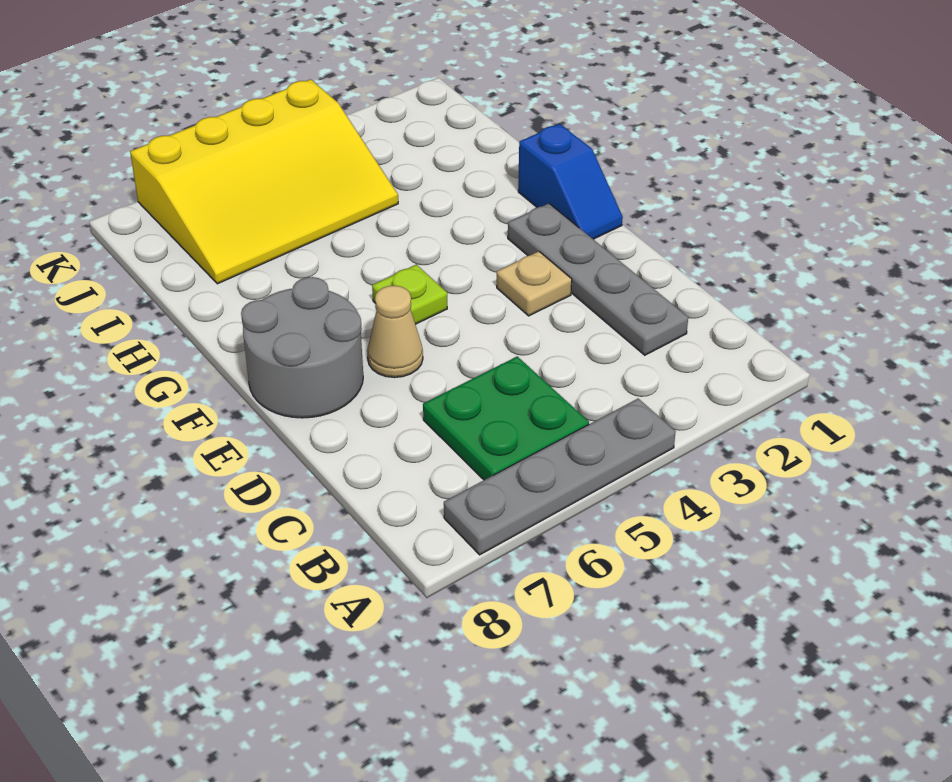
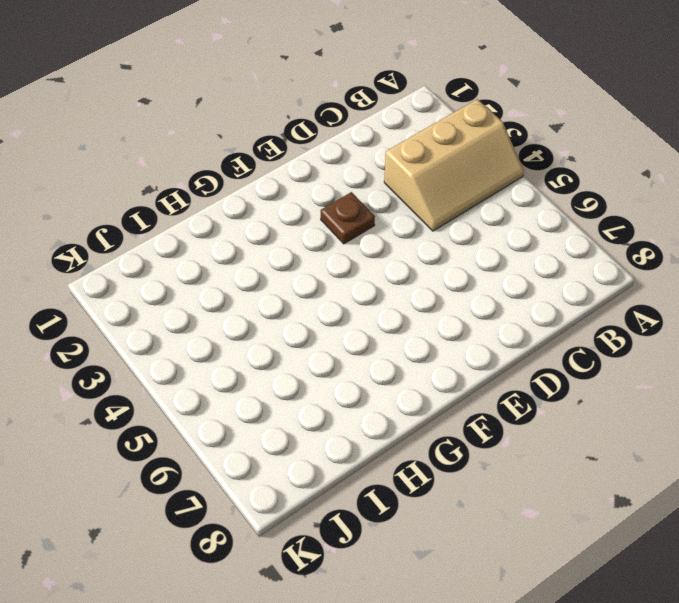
tan 2x3 slope [384,99,524,231] -> grey 1x4 plate [444,399,676,555]
brown 1x1 plate [321,192,375,244] -> tan 1x1 plate [497,251,572,316]
none -> green 2x2 plate [423,356,589,480]
none -> grey 1x4 plate [508,203,688,355]

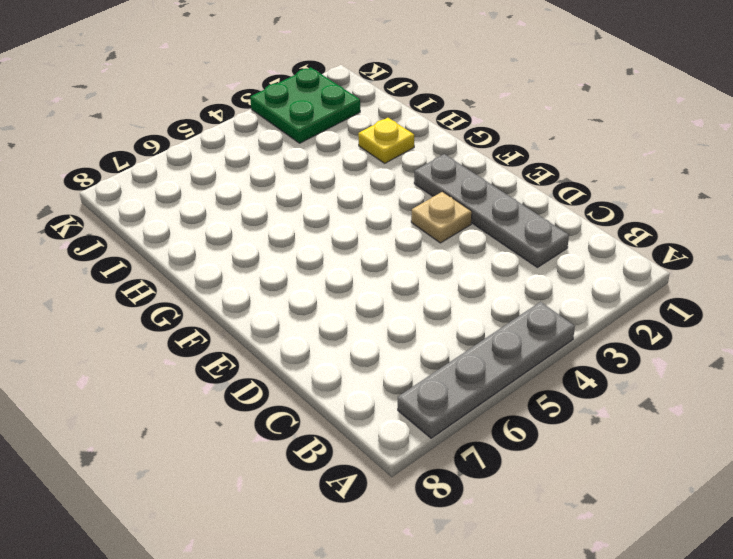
yellow 1x1 plate [358,118,414,163] -> none
green 2x2 plate [250,67,360,143] -> green 2x2 plate moved to [423,356,589,480]
none -> tan 1x1 cone [367,286,423,378]
none -> grey 2x2 round brick [241,277,363,418]

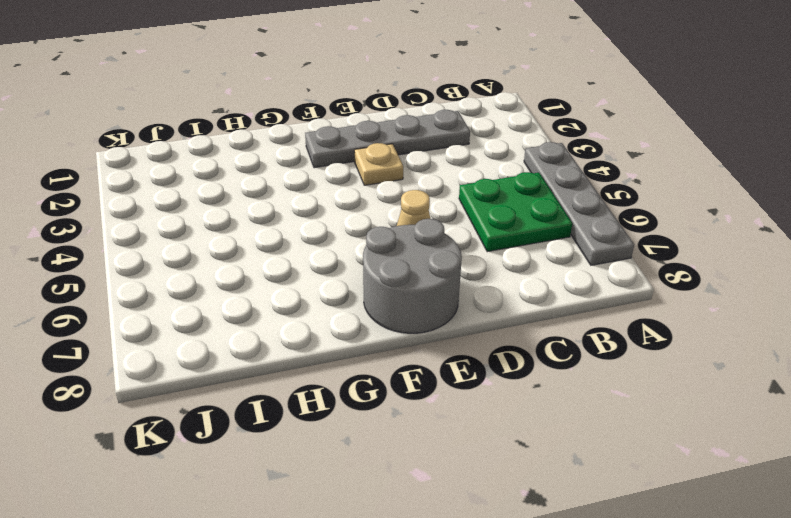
none -> blue 1x2 slope [518,124,623,239]
none -> lime 1x1 plate [372,264,447,324]

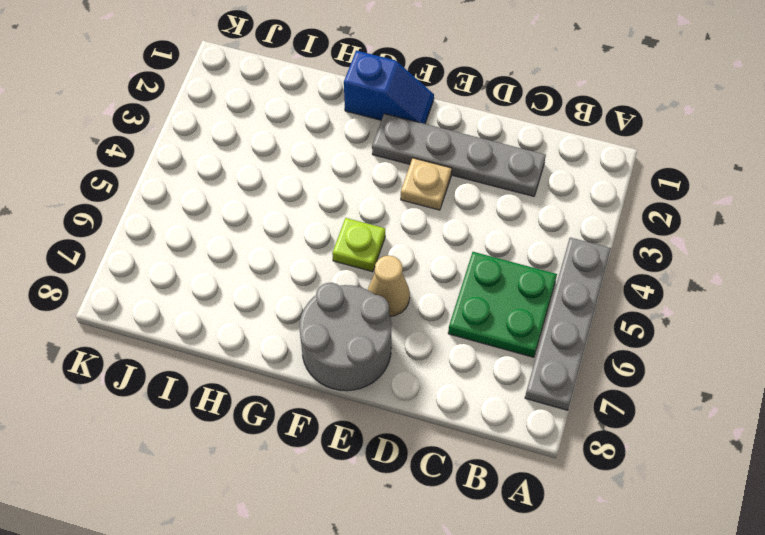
none -> yellow 3x4 slope [130,79,398,284]

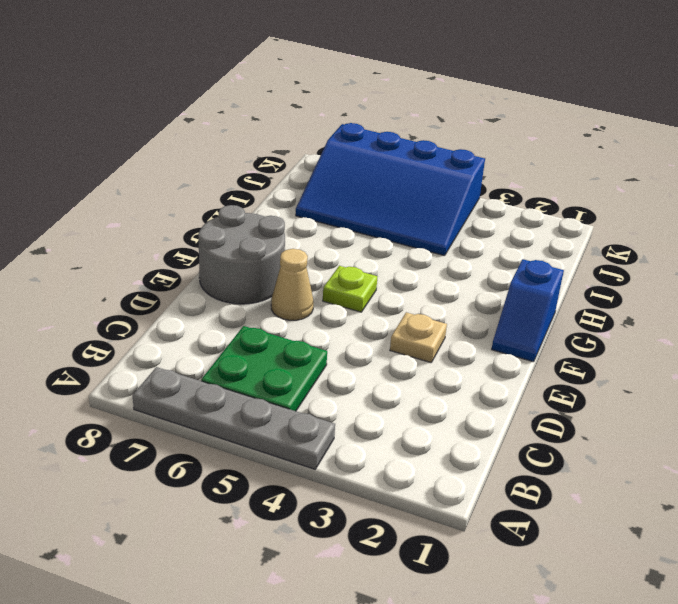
blue 3x4 slope [296,123,485,256] -> yellow 3x4 slope [130,79,398,284]
none -> grey 1x4 plate [508,203,688,355]

